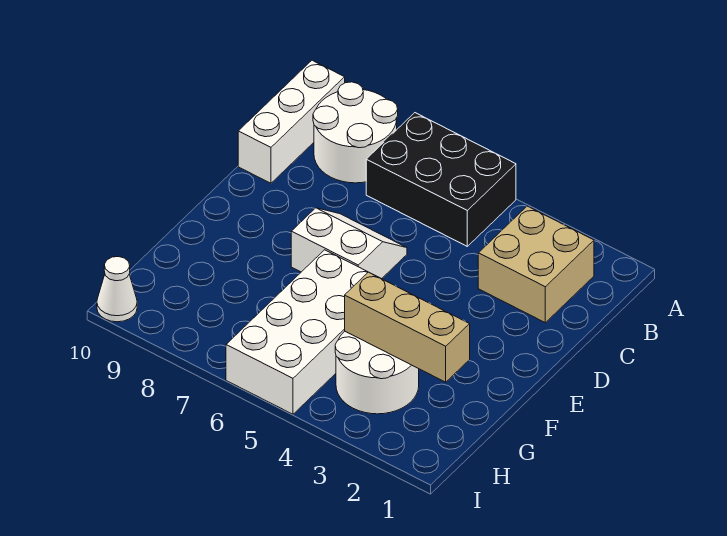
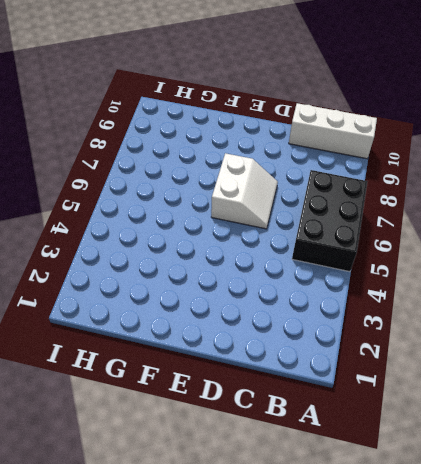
none -> white 2x2 round brick [313,82,398,183]
none -> tan 2x2 brick [478,206,594,323]

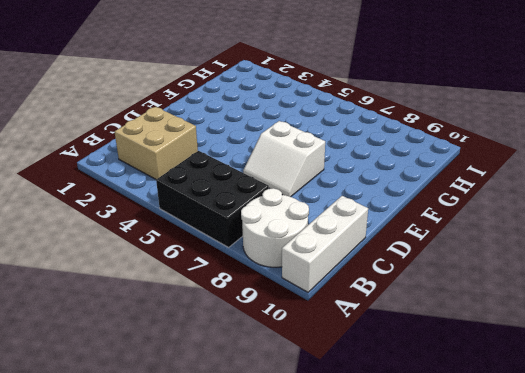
none -> white 2x4 brick [226,250,368,414]
none -> white 2x2 round brick [335,332,419,414]

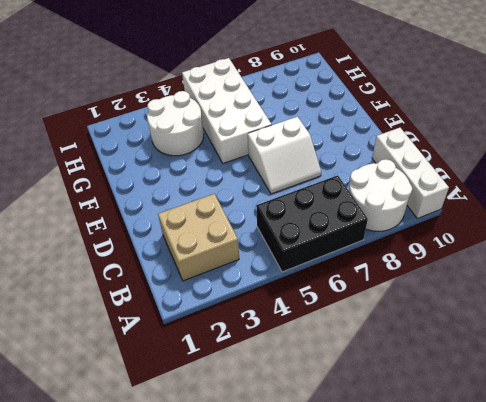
none -> white 1x1 cone [97,257,137,322]
none -> tan 1x3 brick [345,272,470,382]

